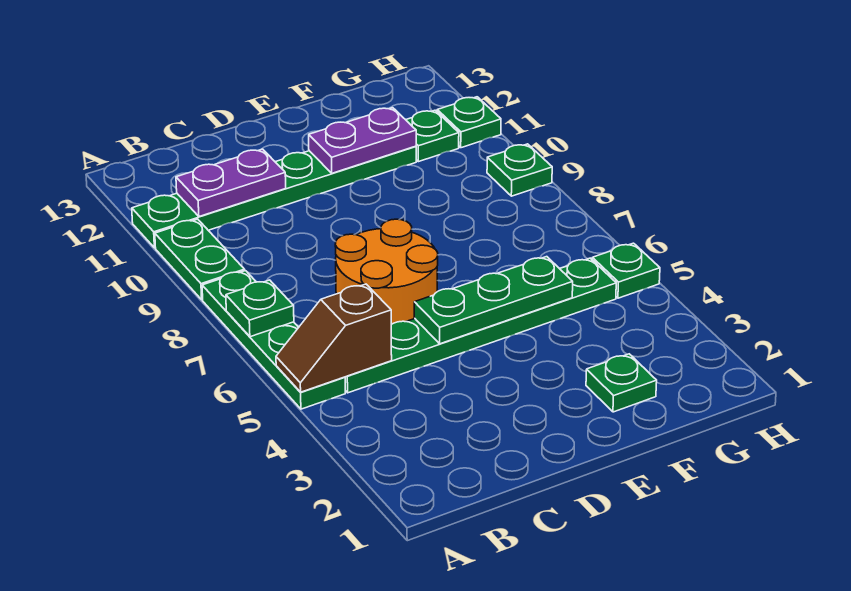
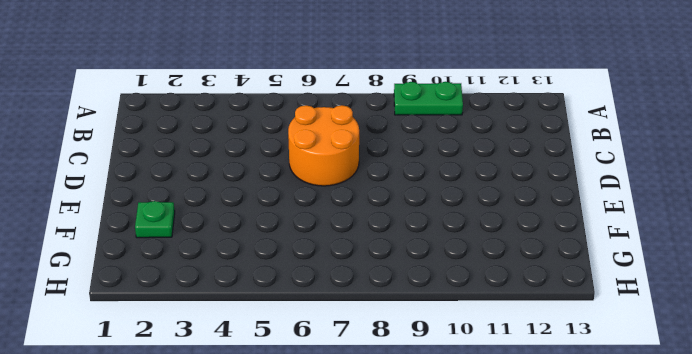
none -> green 1x4 plate [202,271,345,409]
none -> green 1x6 plate [132,146,416,248]
none -> green 1x6 plate [345,258,616,393]

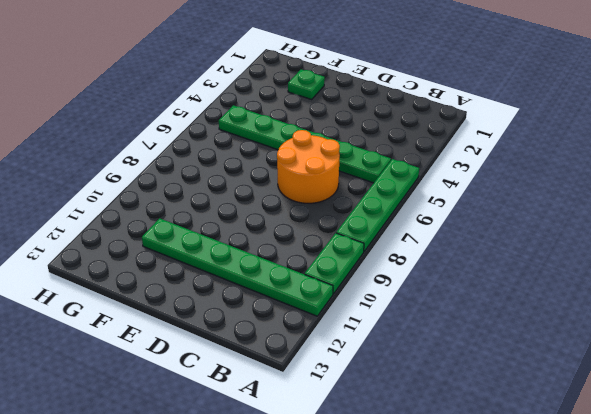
none -> green 1x1 plate [406,110,459,162]
none -> green 1x1 plate [592,243,660,298]
none -> green 1x1 plate [487,144,552,196]

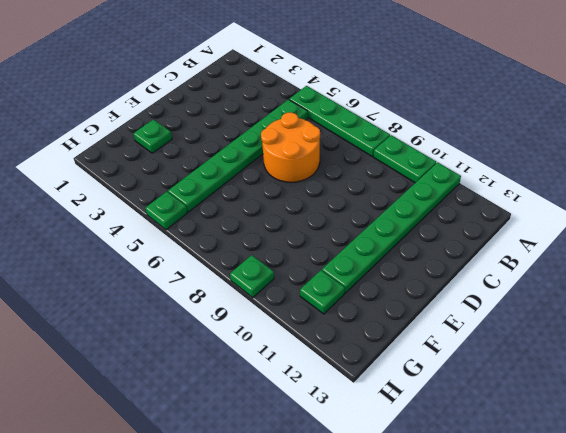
none -> green 1x1 plate [437,97,501,148]
none -> brown 1x2 slope [276,284,392,392]
none -> green 1x1 plate [226,280,294,337]

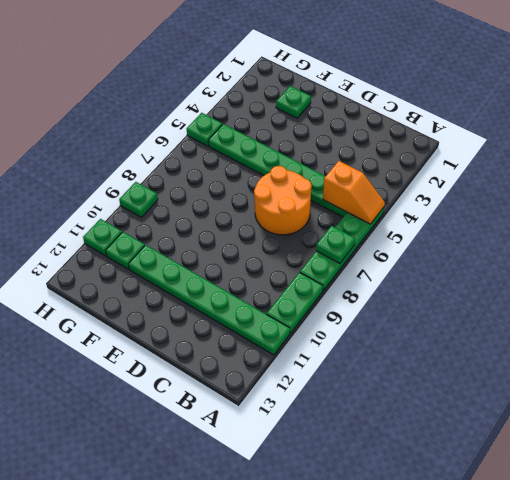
orange 1x2 slope [323,161,385,224] -> brown 1x2 slope [276,284,392,392]
none -> purple 1x2 plate [176,149,286,217]
none -> green 1x3 plate [414,257,573,344]
none -> purple 1x2 plate [309,108,416,173]

